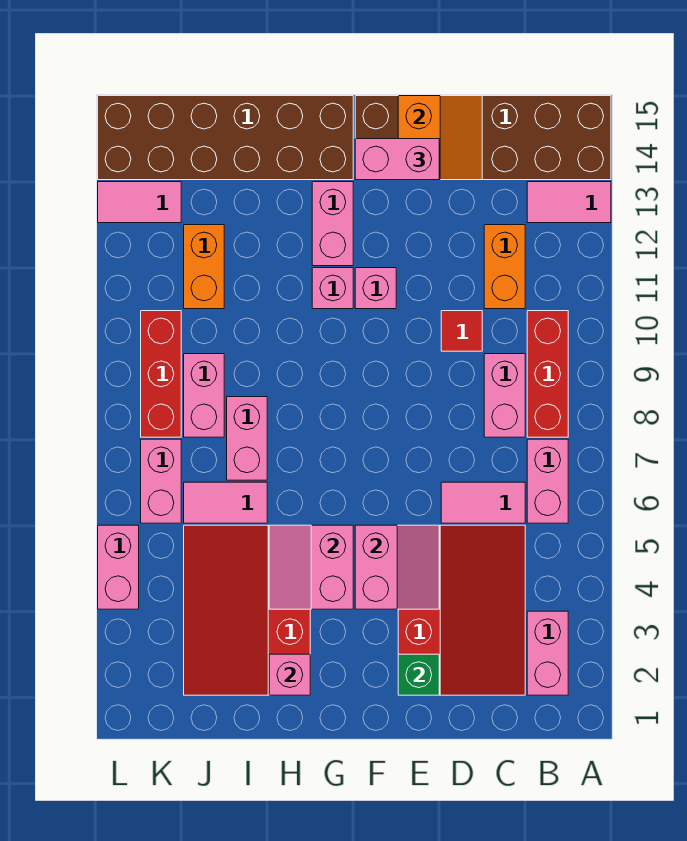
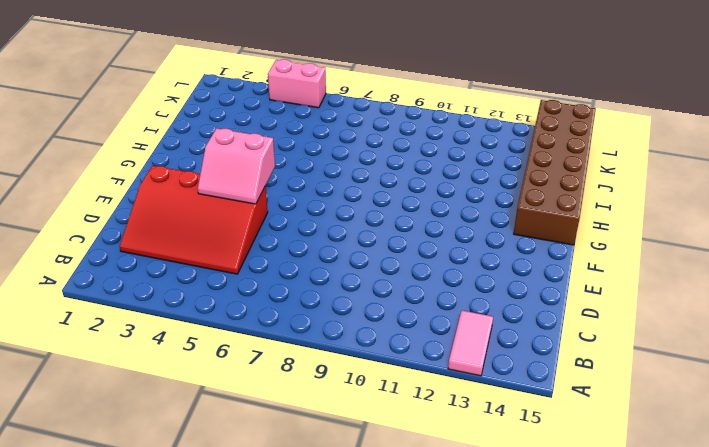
none -> brown 2x6 brick [355,96,611,180]
none -> pink 1x2 brick [527,611,568,695]
none -> pink 1x2 brick [527,439,568,523]

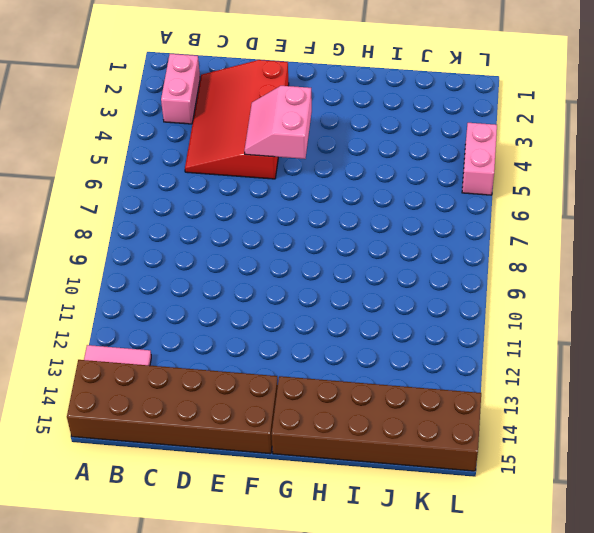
none -> pink 1x2 brick [527,439,568,523]
none -> red 1x3 brick [527,311,568,437]
none -> pink 1x2 tile [441,482,525,523]

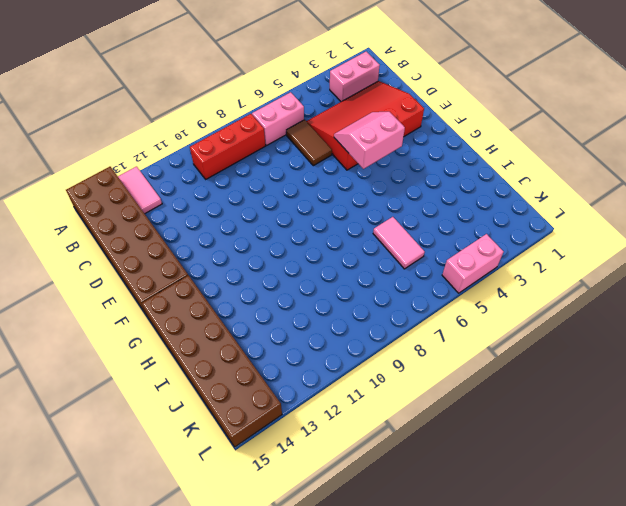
brown 1x2 tile [286,120,332,166] -> pink 1x2 tile [441,482,525,523]
none -> pink 1x2 brick [484,354,525,437]
none -> orange 1x2 brick [484,225,525,309]
none -> red 1x1 tile [441,311,482,351]

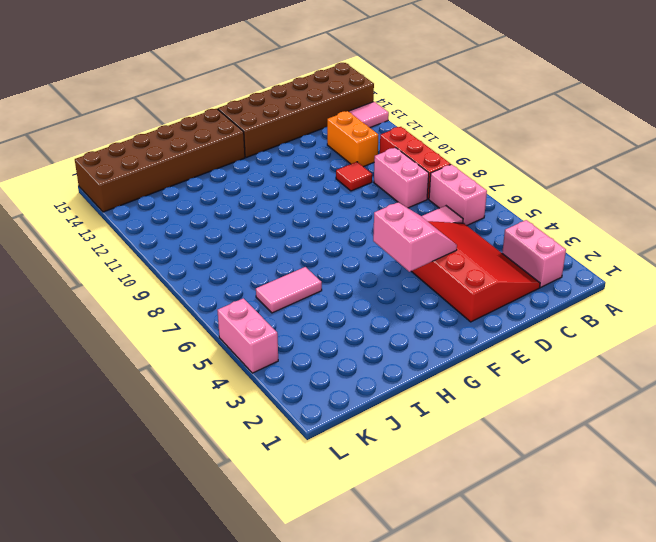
none -> pink 1x1 brick [355,268,396,309]
none -> pink 1x1 brick [312,268,353,309]
none -> pink 1x2 brick [312,182,353,266]

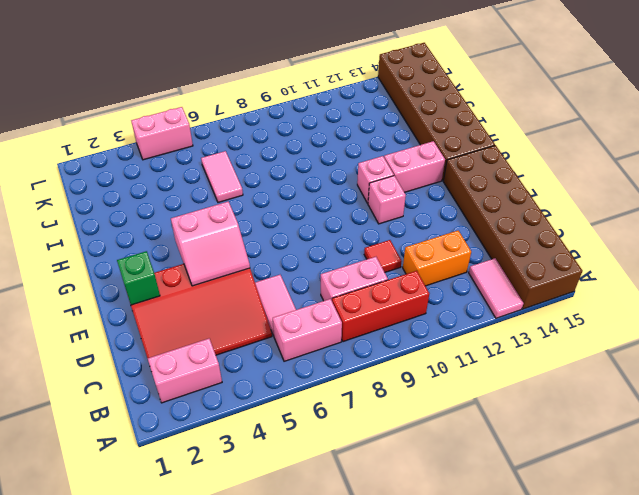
none -> red 3x4 slope [184,525,310,695]
none -> pink 1x2 brick [227,397,267,480]
none -> pink 1x2 brick [184,354,224,437]

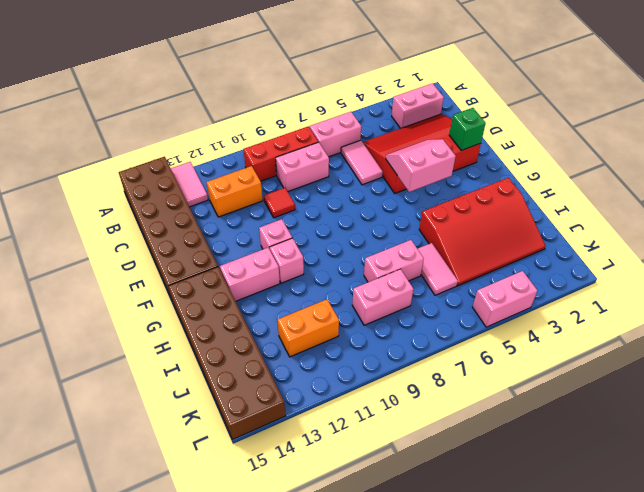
none -> pink 1x2 brick [141,439,181,523]
none -> red 1x3 brick [141,311,181,437]
none -> pink 1x2 tile [98,182,181,223]

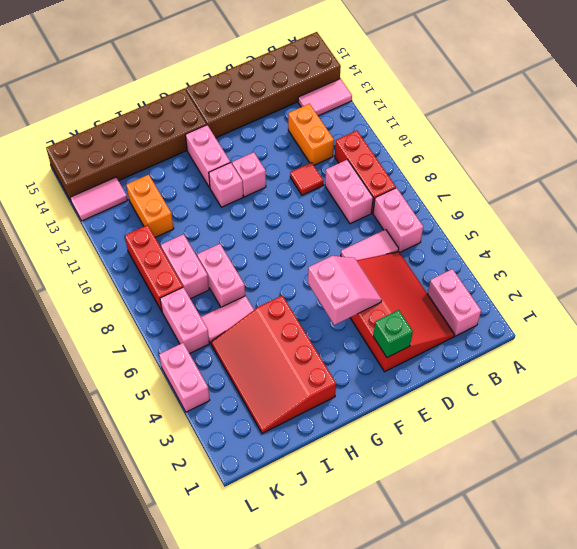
none -> orange 2x2 slope [398,96,482,180]
none -> pink 2x2 slope [269,525,353,609]
none -> pink 1x1 brick [269,654,310,695]

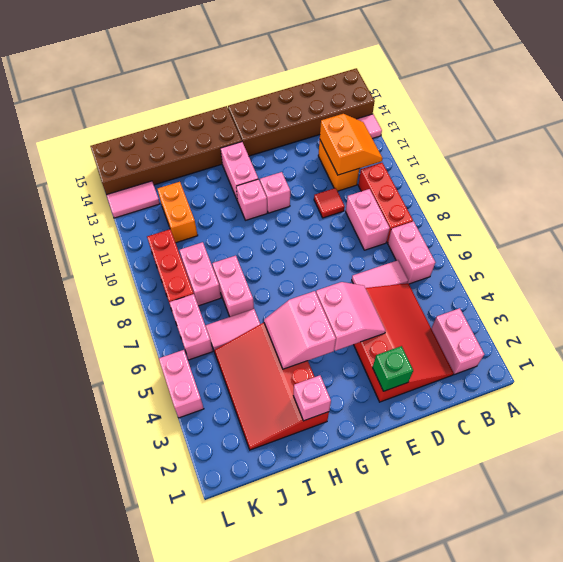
orange 2x2 slope [320,114,383,175] -> orange 2x2 slope moved to [398,96,482,180]
none -> pink 1x2 brick [355,139,439,180]

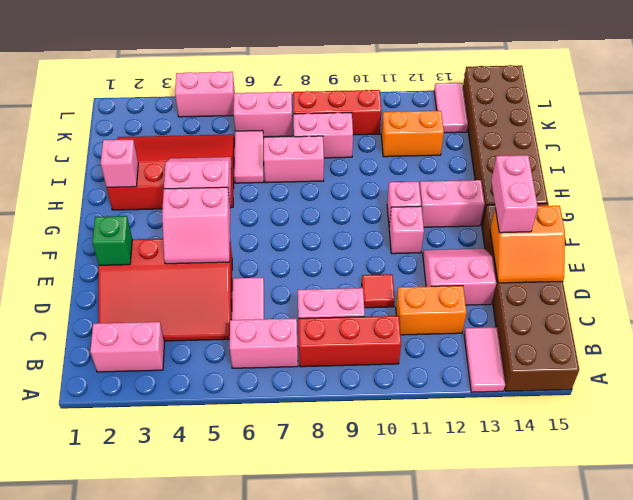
pink 2x2 slope [423,249,496,305] -> none

